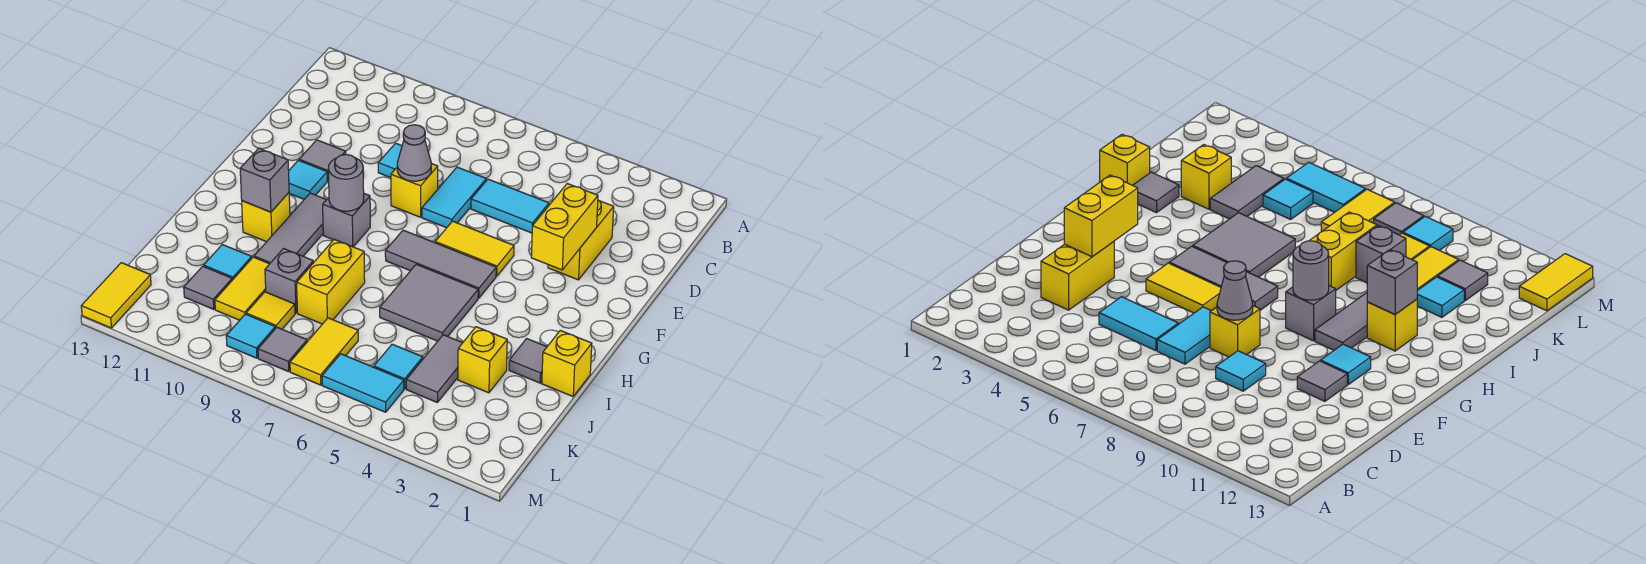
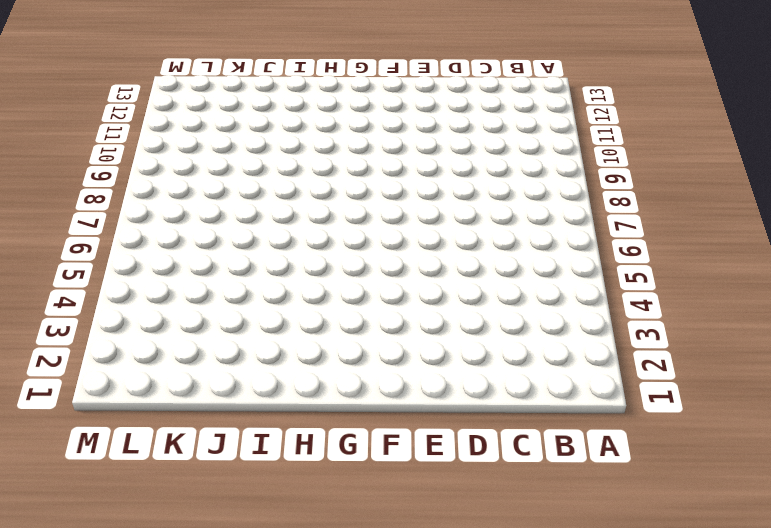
none -> yellow 1x2 brick [548,200,614,280]
none -> cyan 1x2 tile [471,179,549,233]
none -> cyan 1x2 tile [422,167,486,228]
none -> cyan 1x1 tile [378,143,402,178]

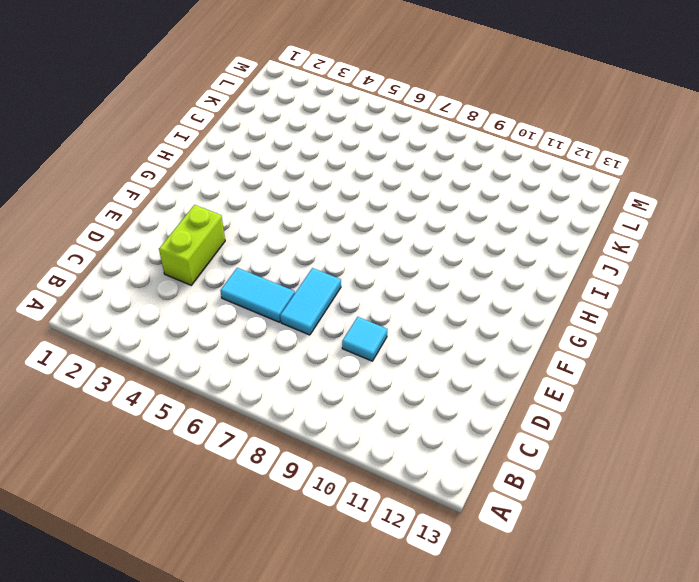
lime 1x2 brick [159,205,225,285] -> yellow 1x2 brick [548,200,614,280]
none -> yellow 1x1 brick [391,163,438,217]
none -> grey 1x1 tile [299,140,346,181]
none -> yellow 1x2 tile [435,221,514,276]
none -> cyan 1x1 tile [289,160,327,199]

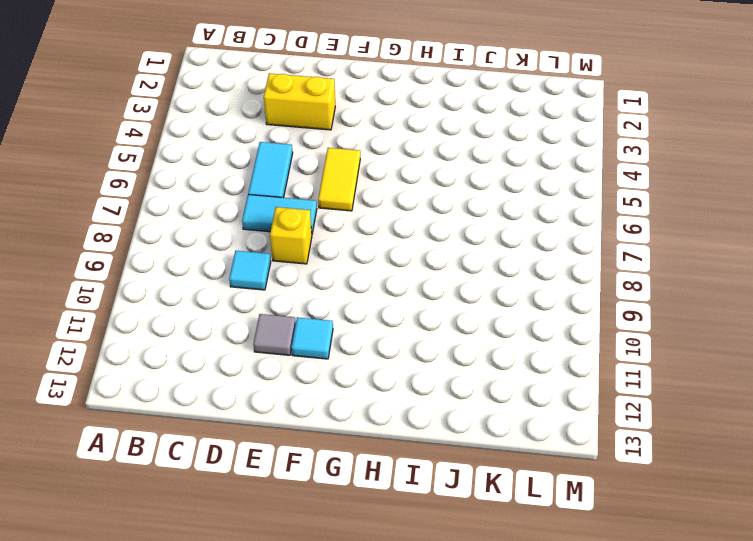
none -> grey 1x3 tile [385,230,496,298]
none -> grey 1x1 brick [323,194,370,247]
none -> grey 1x3 tile [254,193,326,264]
none -> grey 2x2 tile [380,264,478,341]

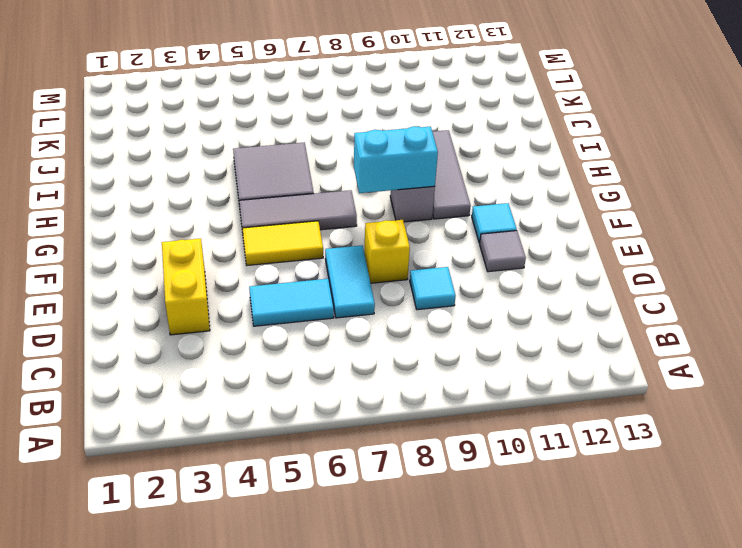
cyan 1x2 brick [354,126,438,193] -> grey 1x1 round brick [328,155,364,211]
none -> yellow 1x1 brick [242,193,290,242]
none -> yellow 1x1 brick [542,330,592,396]
none -> grey 1x1 tile [509,339,547,383]
none -> yellow 1x2 brick [297,239,365,324]

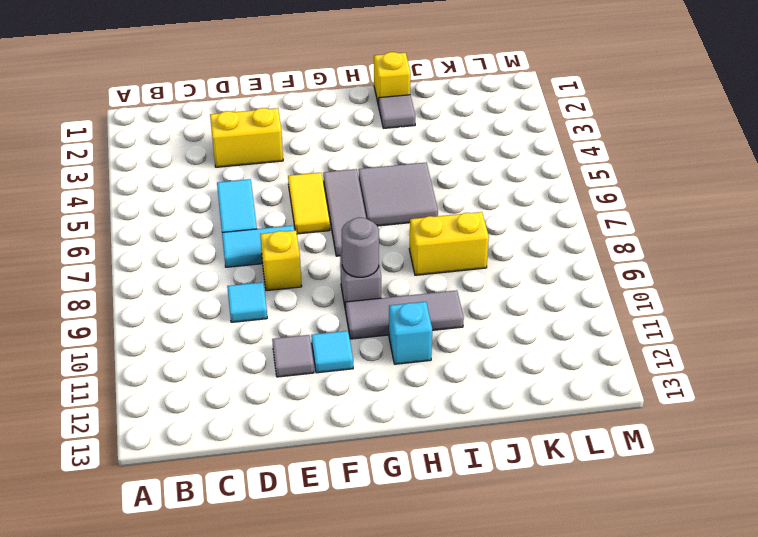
cyan 1x1 brick [389,302,432,364] -> yellow 1x1 brick [242,193,290,242]
none -> yellow 1x1 brick [458,327,507,393]
none -> grey 1x2 tile [406,335,462,402]
none -> grey 1x1 brick [265,249,314,313]
none -> yellow 1x2 tile [215,257,269,320]

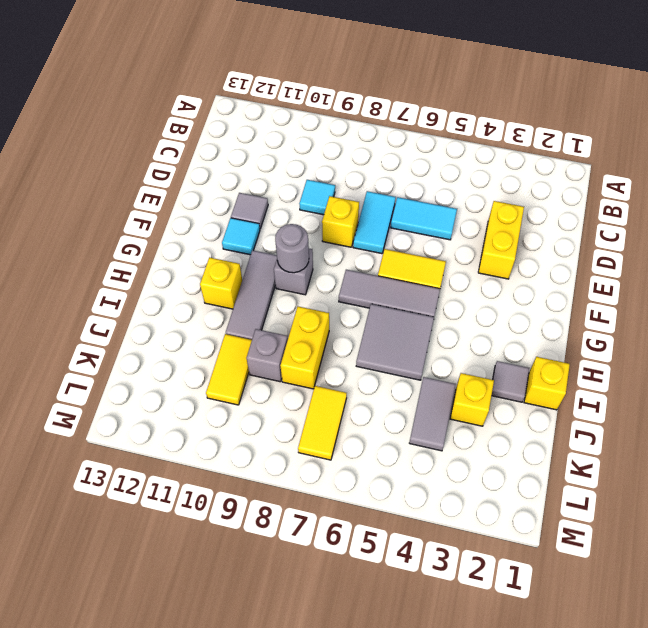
none -> cyan 1x1 tile [204,245,252,280]
none -> cyan 1x1 tile [374,344,423,389]
none -> yellow 1x1 tile [246,292,295,329]
none -> grey 1x1 tile [184,266,232,309]

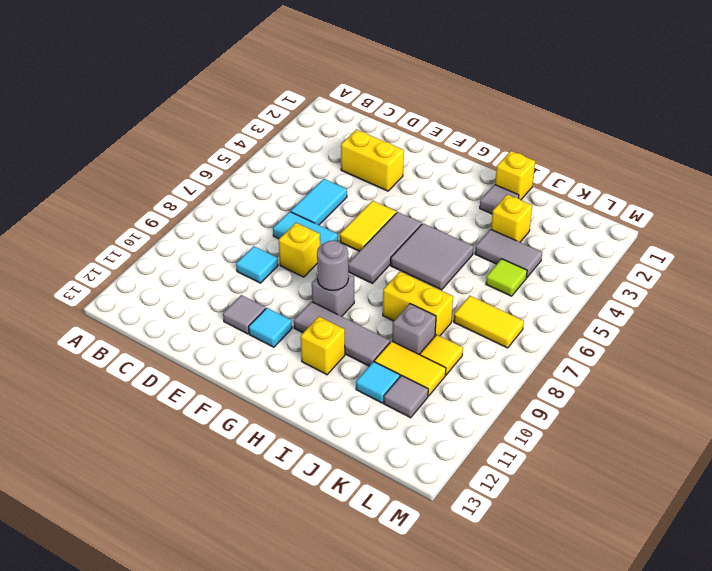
lime 1x1 tile [486,259,527,296] -> cyan 1x1 tile [374,344,423,389]
none -> cyan 1x2 tile [322,354,404,412]
none -> grey 1x1 tile [258,327,307,372]
none -> cyan 1x1 tile [226,314,275,358]
none -> yellow 1x2 tile [81,263,151,328]

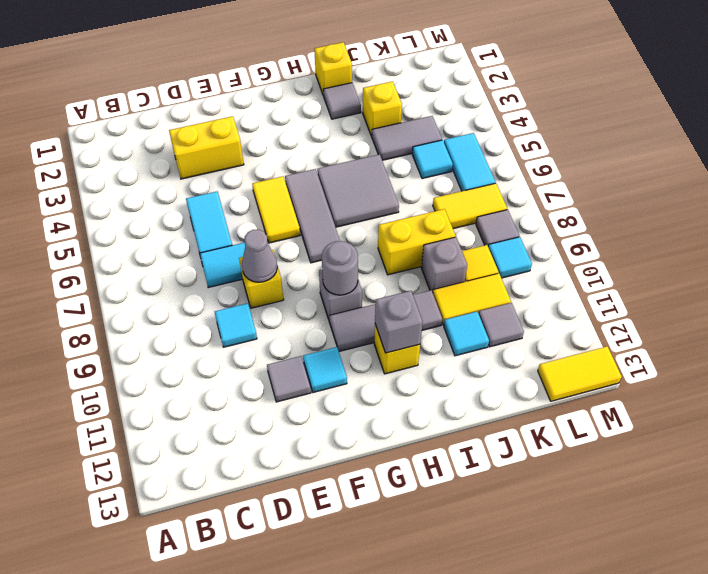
none -> yellow 1x2 brick [531,184,598,270]

